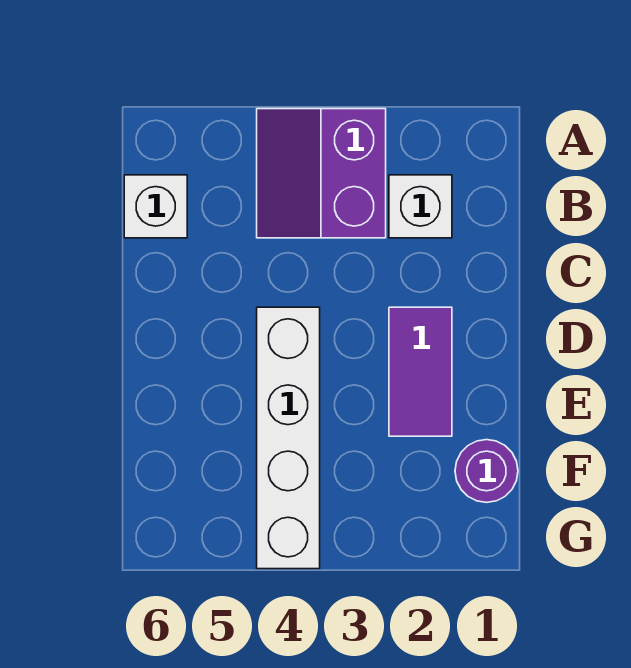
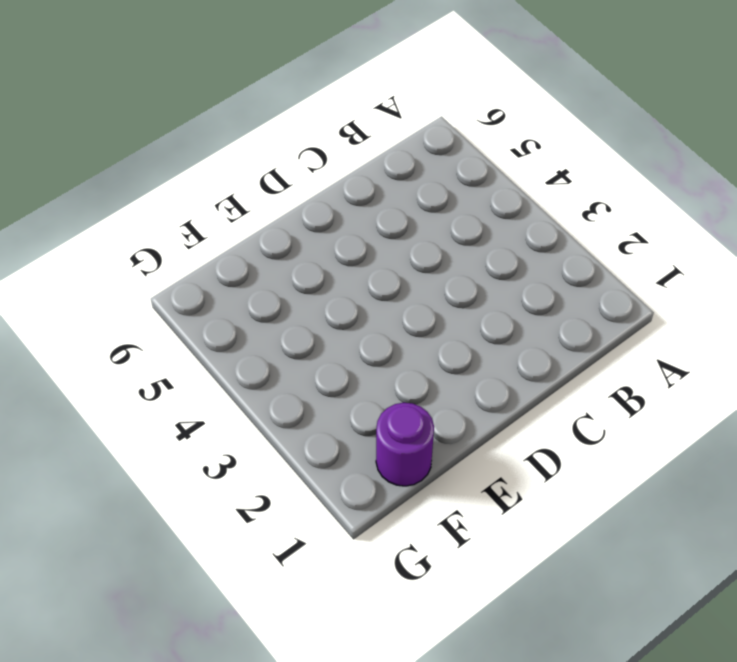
none -> purple 2x2 slope [257,109,386,238]
none -> white 1x1 brick [389,175,452,238]

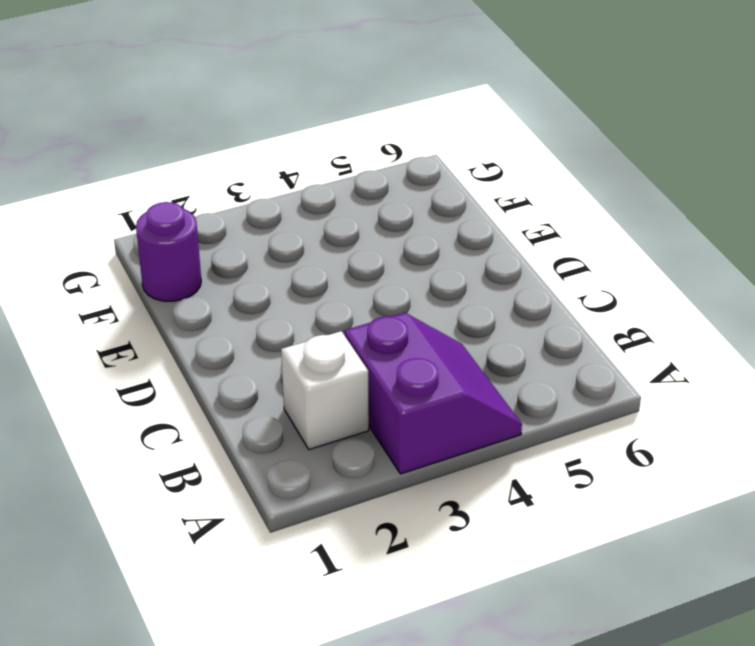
none -> white 1x1 brick [124,175,187,238]
none -> purple 1x2 tile [389,307,452,436]

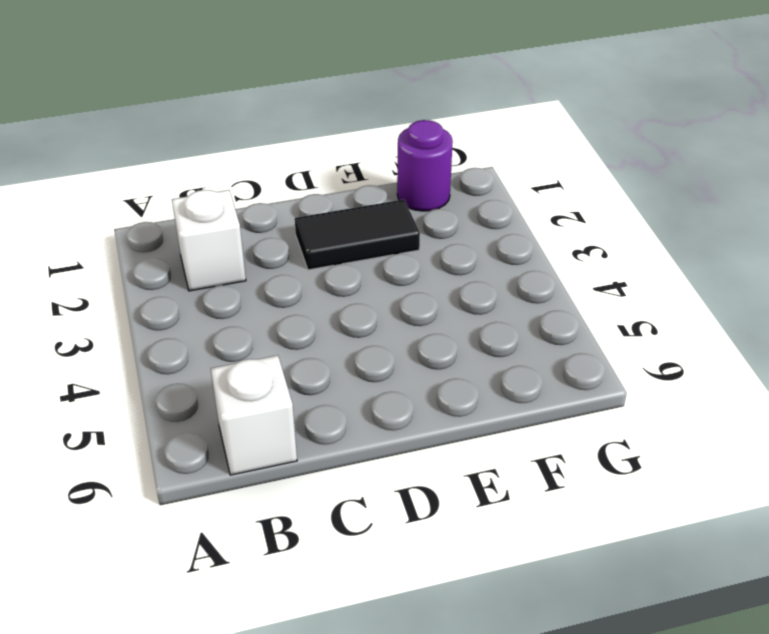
black 1x2 tile [295,199,420,270] -> purple 1x2 tile [389,307,452,436]
none -> purple 2x2 slope [257,109,386,238]
none -> white 1x4 brick [257,307,320,569]

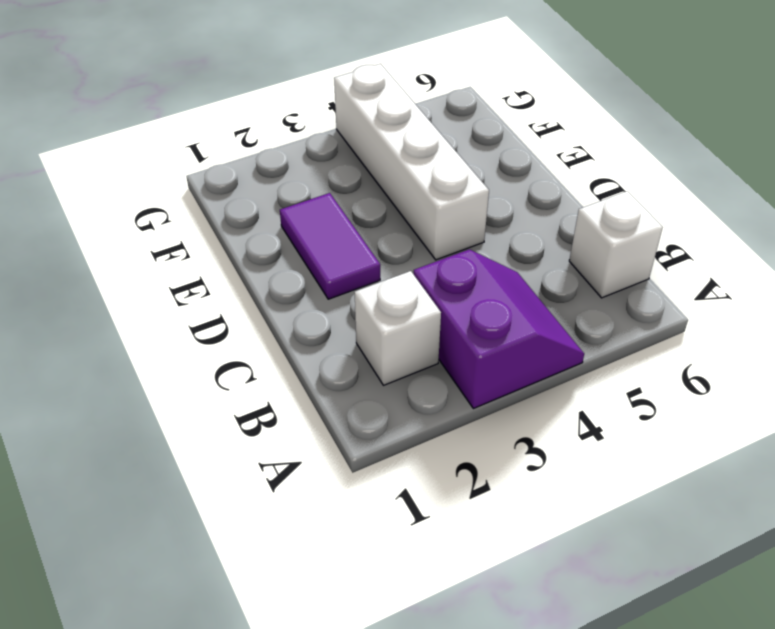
none -> purple 1x1 round brick [455,440,518,503]

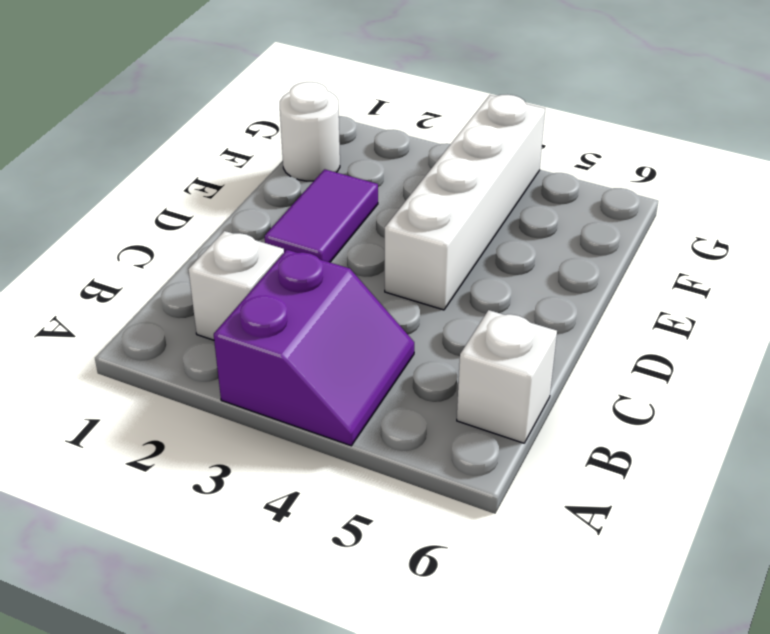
white 1x1 round brick [280,82,340,181] -> purple 1x1 round brick [455,440,518,503]

